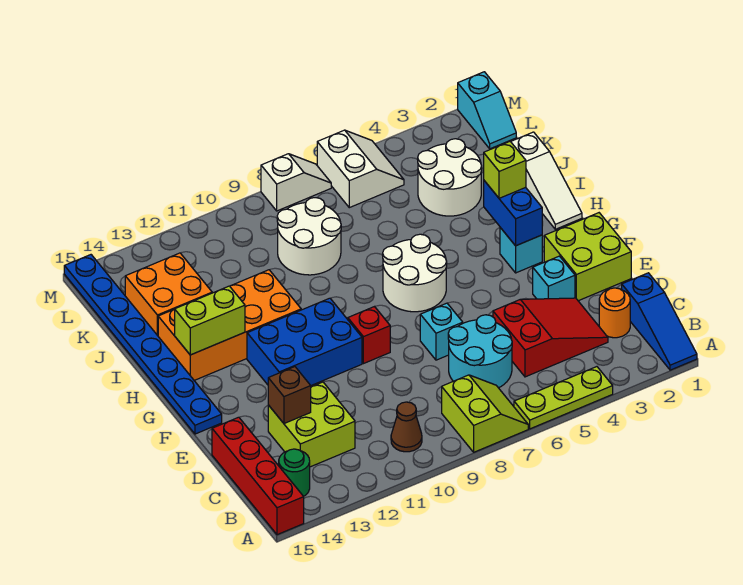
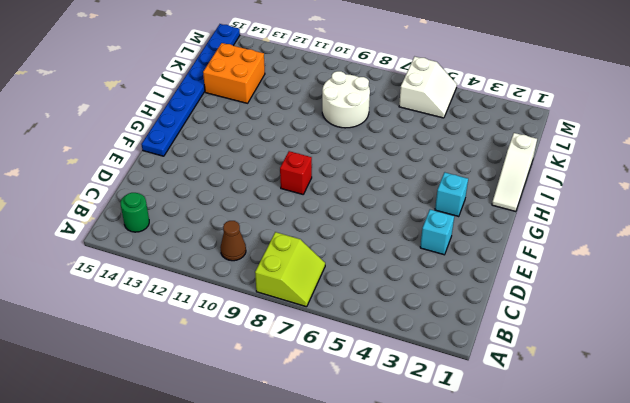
none -> blue 1x3 slope [622,273,697,370]
none -> lime 1x3 plate [514,367,613,429]
none -> red 1x4 brick [212,417,304,535]
none -> orange 1x1 round brick [599,288,630,338]

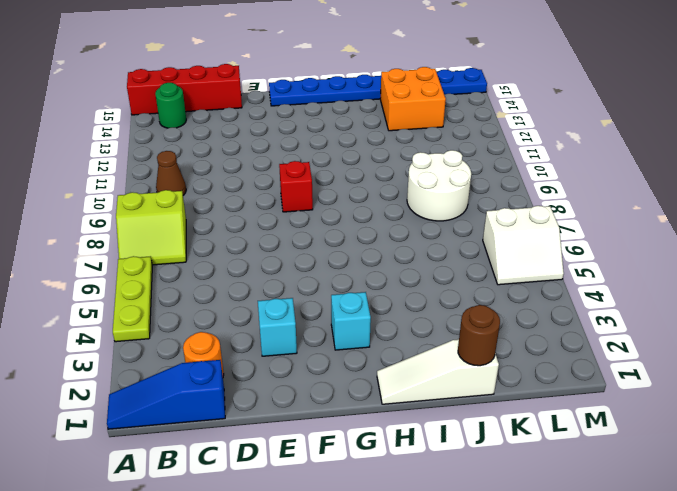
brown 1x1 round brick [458,305,500,366] -> none
none -> red 2x3 slope [493,298,608,377]
none -> cyan 2x2 round brick [448,315,512,388]
none -> lime 2x2 brick [268,382,355,467]
none -> lime 2x2 brick [544,213,631,301]

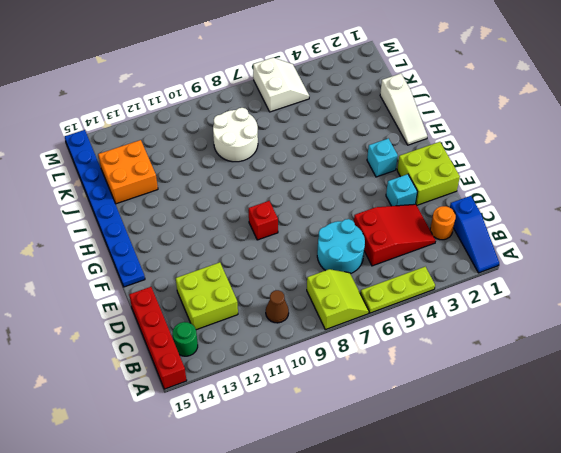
none -> cyan 1x1 brick [420,303,463,360]
none -> blue 2x3 brick [247,298,362,385]
none -> white 2x2 round brick [383,234,447,312]
none -> orange 2x4 brick [158,270,301,380]

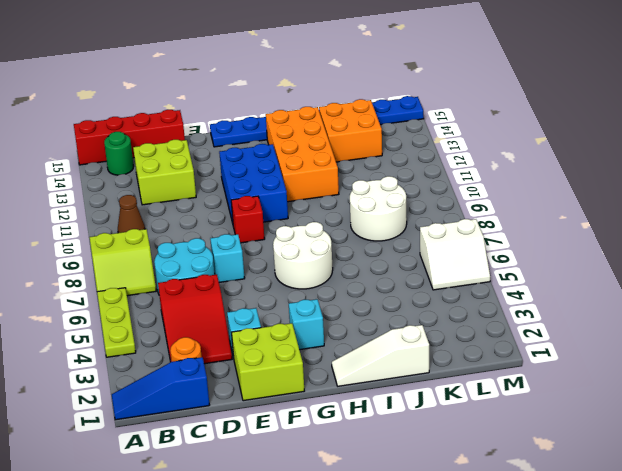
none -> white 2x2 round brick [418,139,482,216]
none -> cyan 1x2 slope [458,72,516,149]
none -> white 1x2 slope [261,154,331,211]
none -> brown 1x1 brick [268,367,311,423]

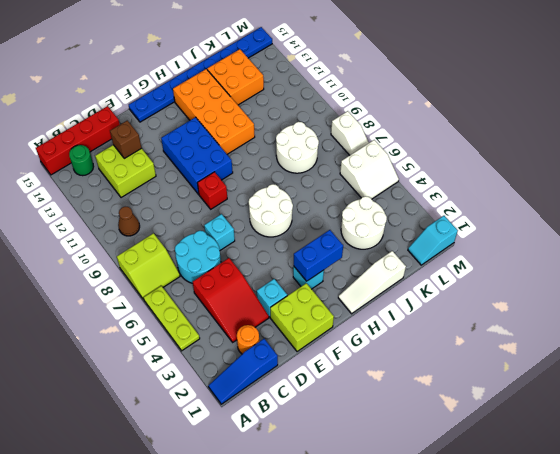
none -> lime 1x2 brick [175,286,245,355]
none -> lime 1x1 brick [484,142,526,198]

